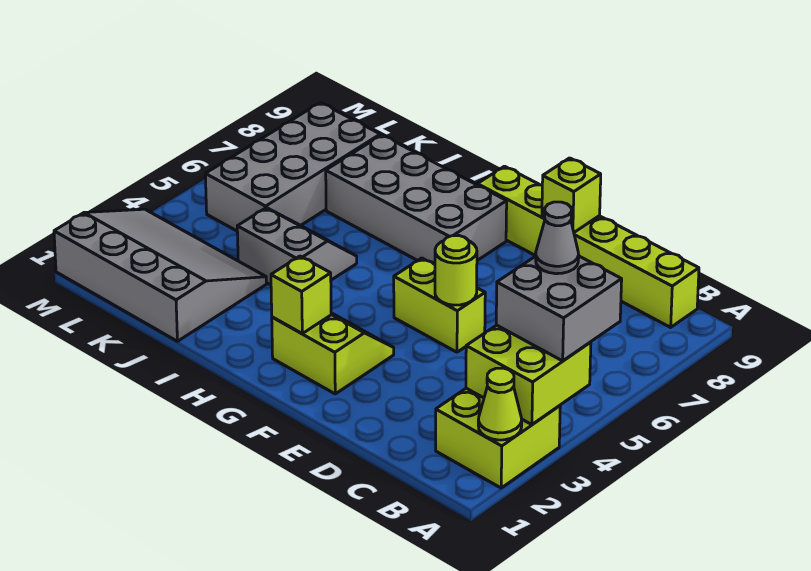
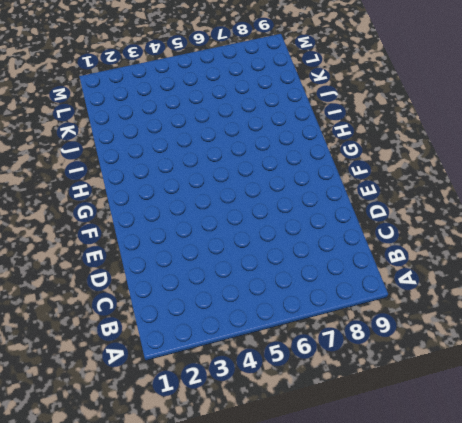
none -> lime 2x2 brick [436,388,560,488]
none -> lime 1x6 brick [478,166,699,327]
none -> lime 1x2 brick [394,258,485,352]

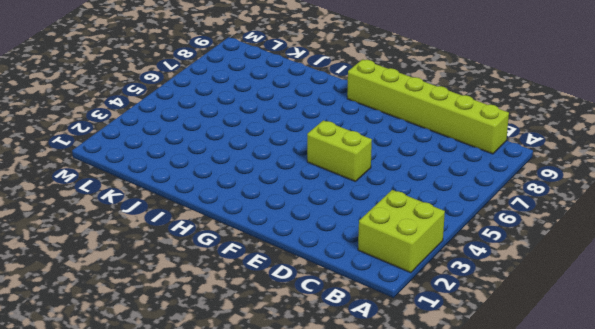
none -> lime 2x2 slope [272,313,394,394]
none -> grey 2x4 brick [326,135,507,264]
none -> grey 2x2 slope [237,208,357,285]

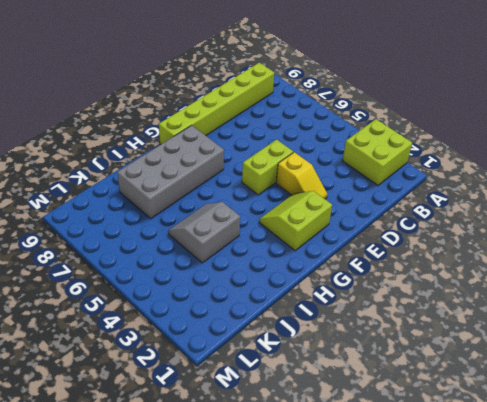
yellow 1x2 slope [276,152,327,199] -> none
none -> grey 3x4 slope [54,209,266,341]
none -> grey 2x4 brick [205,103,380,231]
none -> lime 1x1 cone [478,368,522,440]

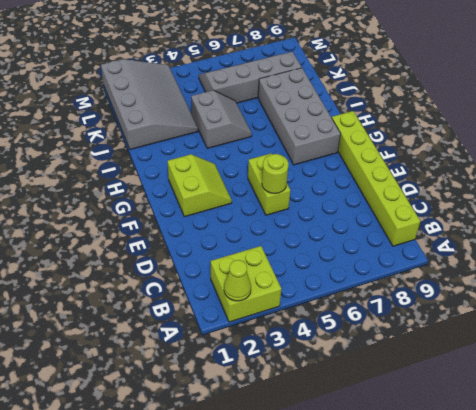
grey 2x4 slope [199,52,302,103] -> grey 2x4 brick [205,103,380,231]
none -> lime 2x2 brick [466,325,591,425]
none -> lime 1x1 brick [542,158,601,232]
none -> lime 1x1 brick [271,256,331,333]

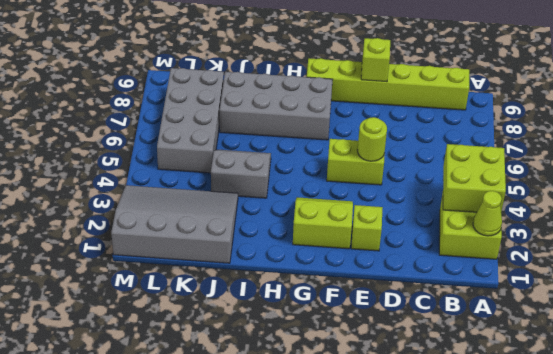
lime 1x1 brick [351,205,383,251] -> lime 1x1 brick moved to [271,256,331,333]
none -> grey 2x2 brick [496,256,622,361]
none -> grey 1x1 cone [536,202,579,274]

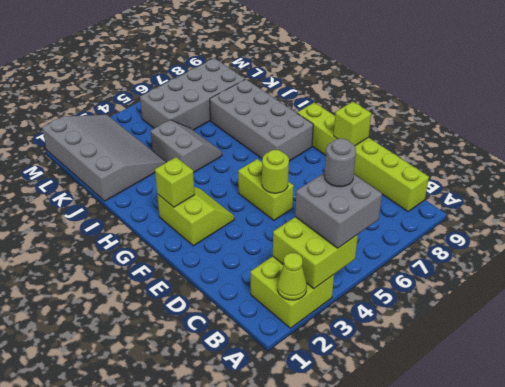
grey 1x1 round brick [324,138,356,187] -> grey 1x1 cone [536,202,579,274]

